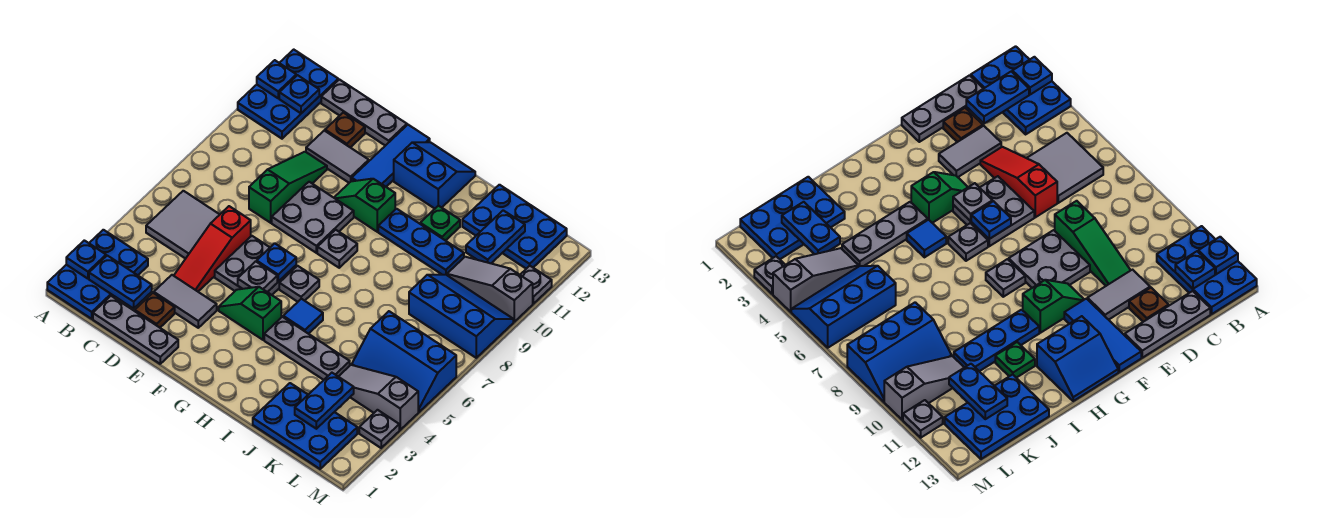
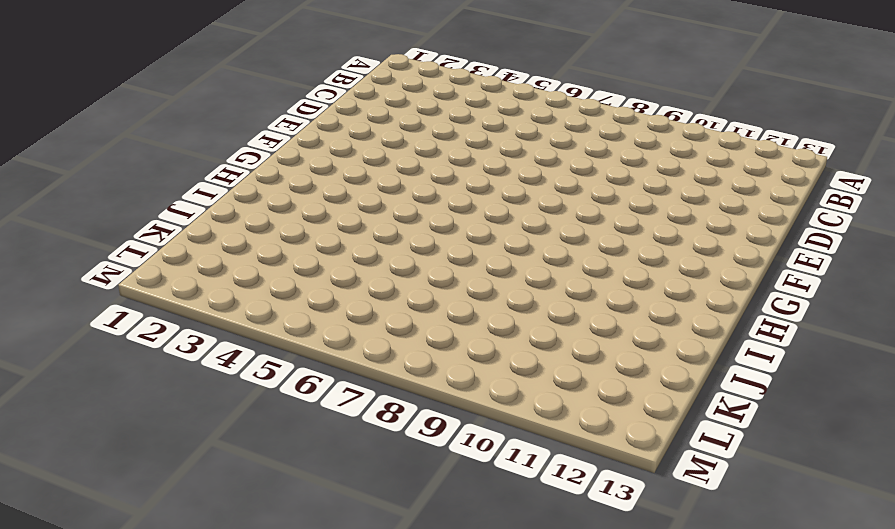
none -> blue 2x3 plate [47,230,148,319]
none -> blue 2x3 plate [238,50,338,139]
none -> grey 2x2 tile [146,191,220,259]
none -> grey 1x3 plate [93,296,178,364]

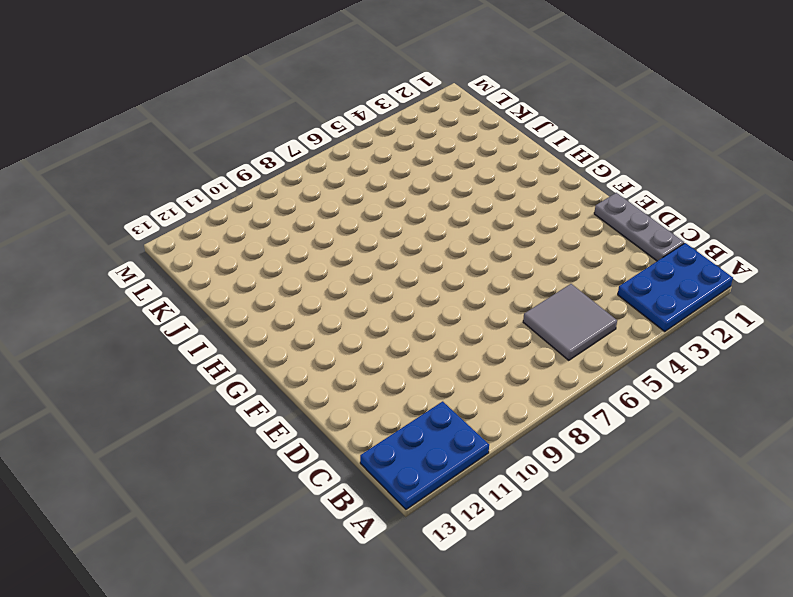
none -> grey 1x3 plate [321,80,407,146]
none -> brown 1x1 plate [135,293,175,328]
none -> grey 1x2 tile [154,275,217,328]
none -> red 1x3 slope [174,206,251,291]

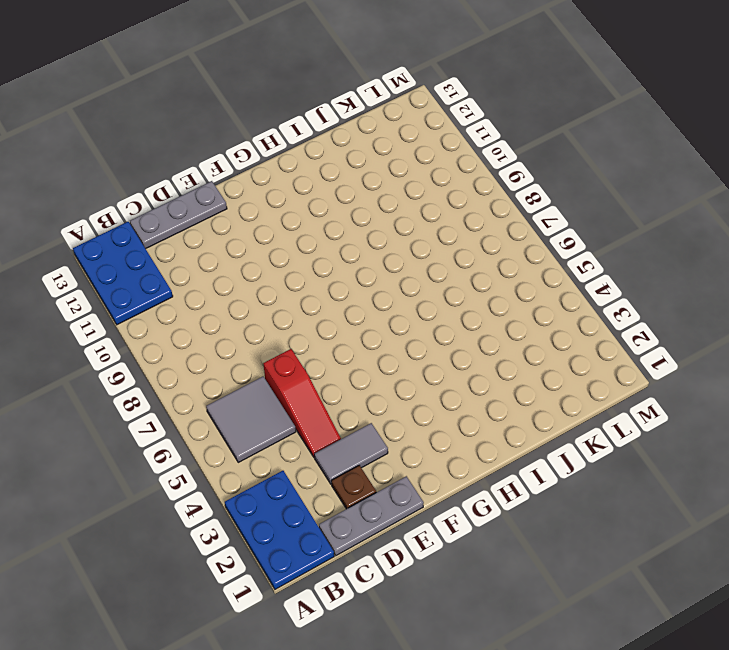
none -> green 1x3 slope [249,152,327,223]
none -> grey 1x2 tile [306,131,369,183]
none -> brown 1x1 plate [325,113,365,147]
none -> grey 2x2 plate [215,236,296,295]

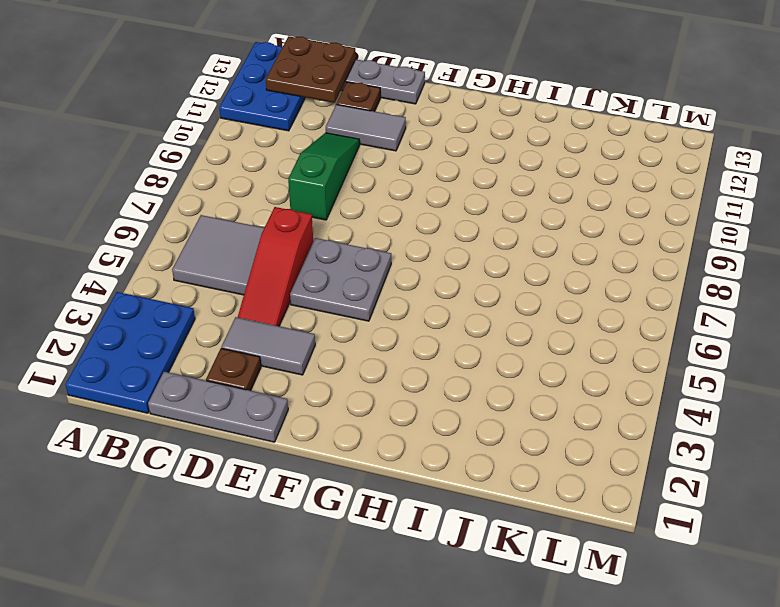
brown 2x2 plate [266,36,356,103] -> blue 1x1 plate [279,75,319,113]
none -> grey 2x2 plate [272,182,354,253]
none -> green 1x2 slope [219,287,281,340]
none -> green 1x2 slope [334,179,395,232]
none -> blue 1x3 tile [352,125,430,187]

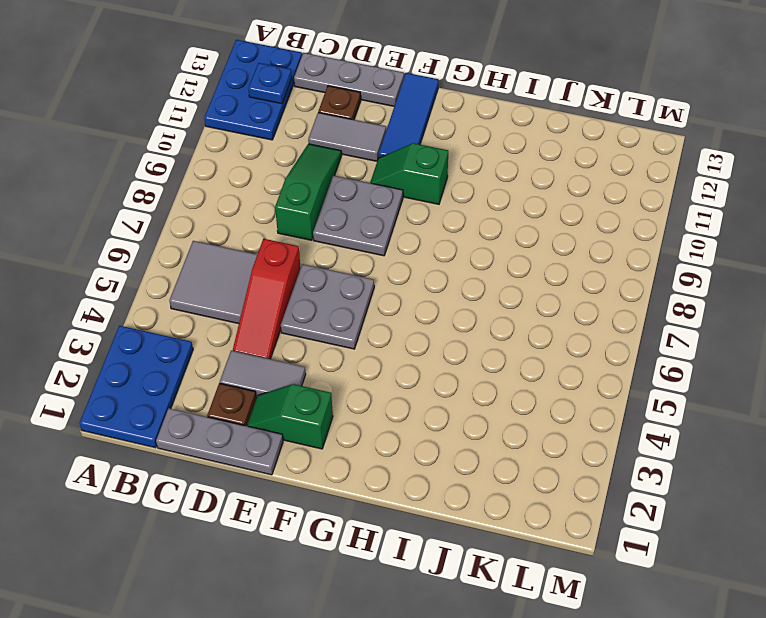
green 1x2 slope [247,384,333,449] -> green 1x2 slope moved to [219,287,281,340]
none -> grey 1x1 plate [279,266,319,302]
none -> grey 1x1 plate [317,230,357,268]
none -> blue 2x2 slope [394,142,475,209]
none -> grey 1x3 plate [264,317,350,380]

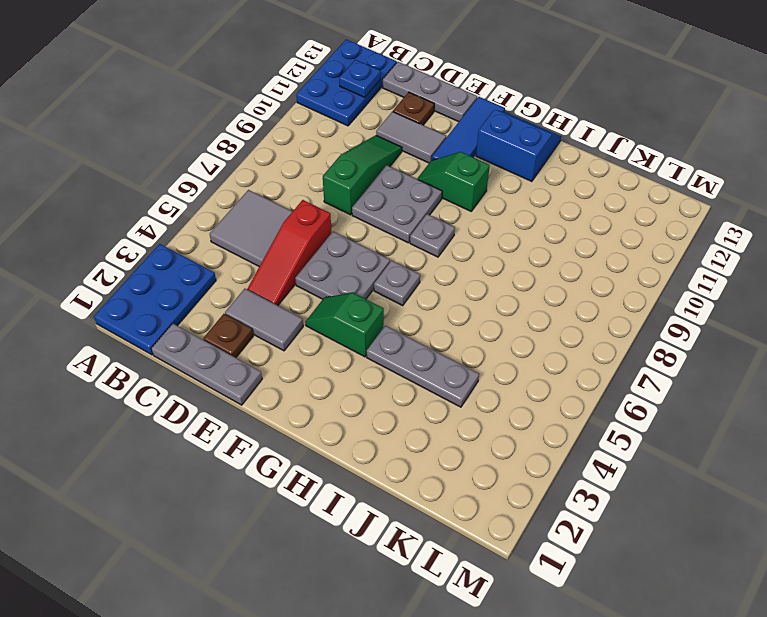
none -> blue 1x1 tile [283,299,323,334]
none -> blue 1x3 plate [378,209,464,275]
none -> green 1x1 plate [420,206,460,241]
none -> blue 2x3 plate [253,383,357,469]

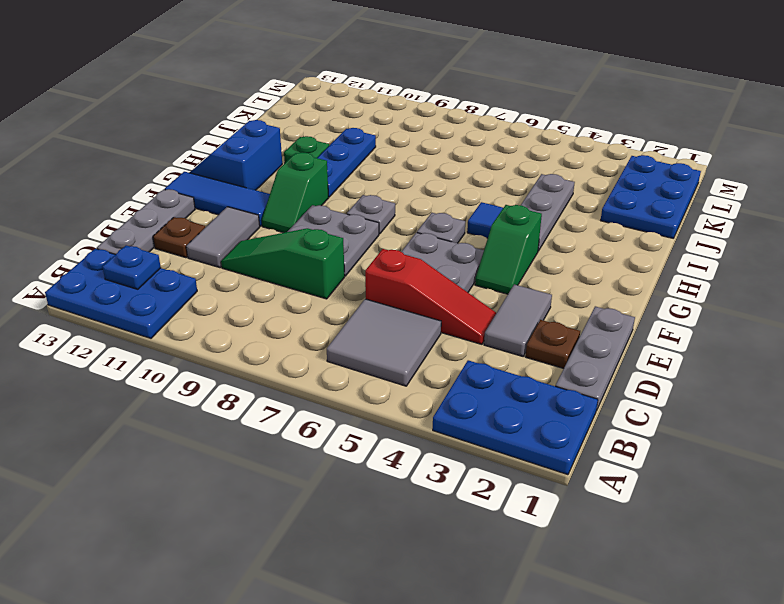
none -> blue 2x3 plate [462,185,567,269]
none -> grey 1x3 slope [339,365,418,430]
none -> blue 2x3 slope [352,311,456,412]
none -> blue 2x3 slope [409,275,513,358]

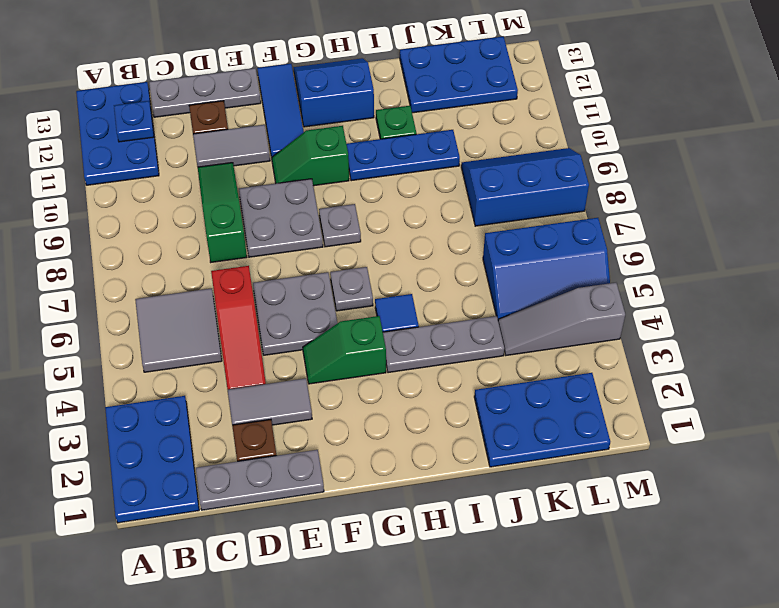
none -> grey 1x3 slope [447,257,533,322]
none -> grey 1x1 plate [359,410,399,448]
none -> grey 1x1 plate [520,266,552,304]
none -> blue 1x1 plate [66,240,106,279]

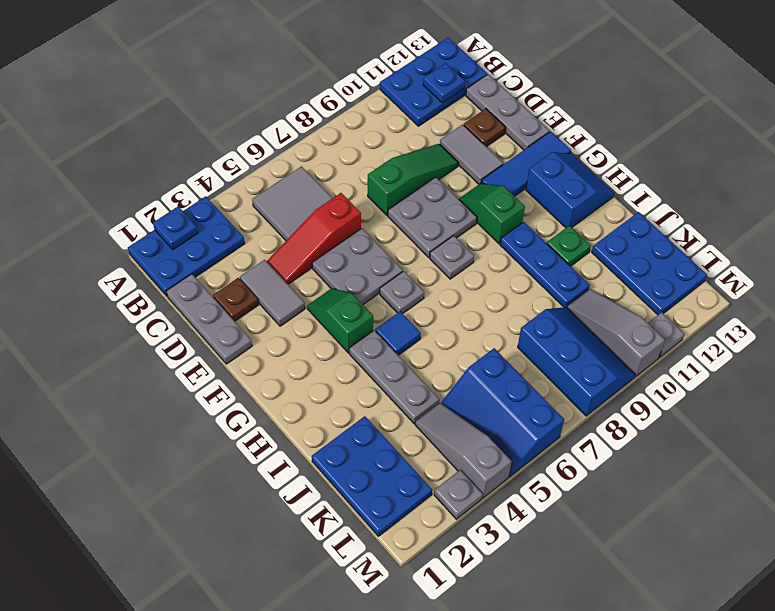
none -> blue 1x1 plate [257,60,296,98]
none -> blue 1x2 plate [89,256,152,309]
none -> grey 1x1 plate [238,261,277,292]
none -> blue 1x1 plate [257,243,296,282]

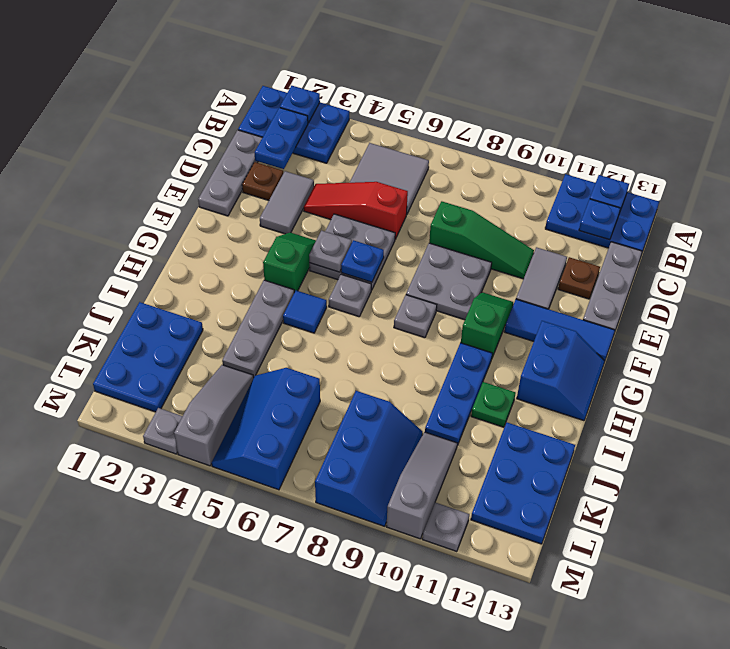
none -> blue 1x2 plate [295,373,354,429]
none -> blue 1x2 plate [466,210,525,263]

